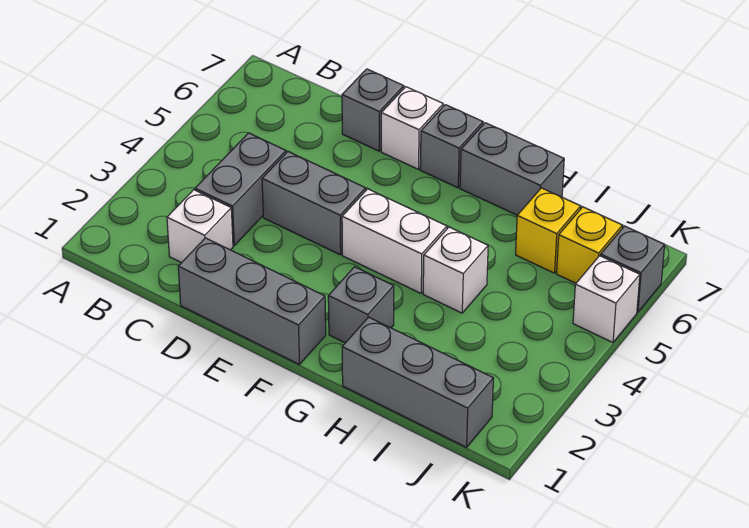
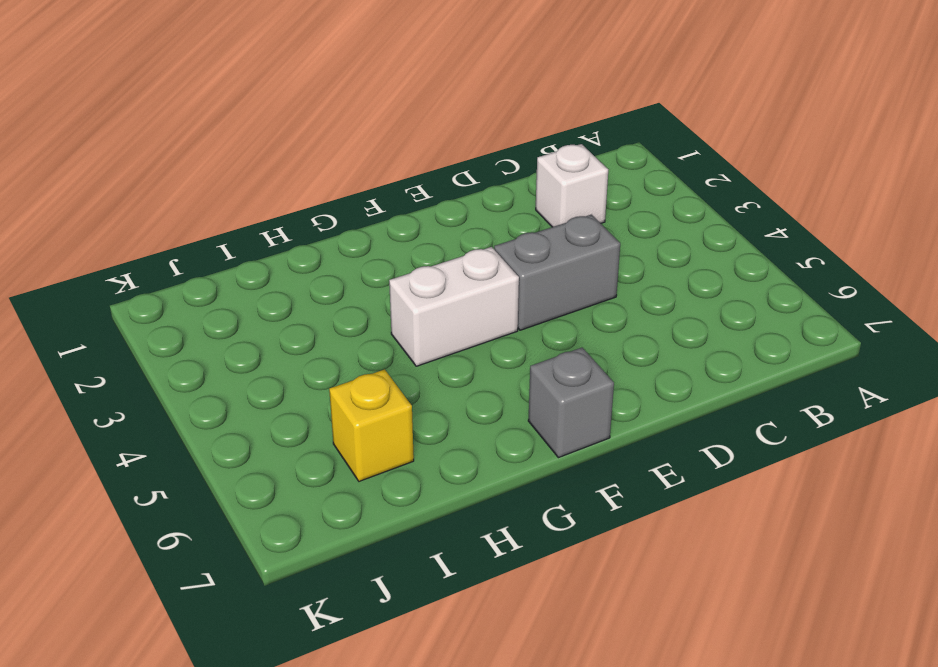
none -> grey 1x2 brick [195,133,286,246]
none -> grey 1x3 brick [178,238,326,364]
none -> grey 1x1 brick [342,69,404,151]

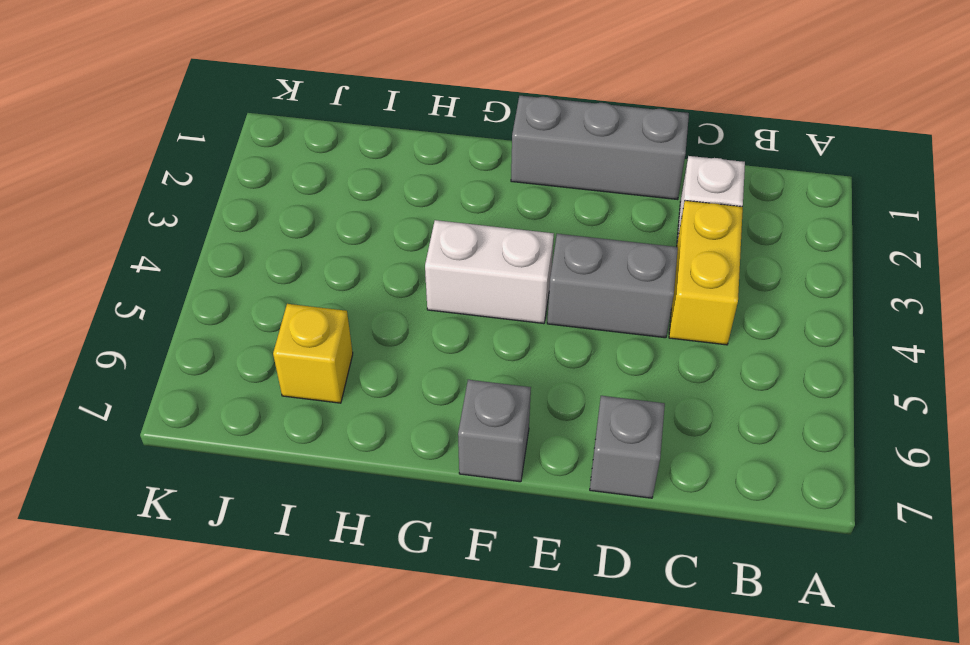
yellow 1x2 brick [669,201,743,345] -> grey 1x2 brick [195,133,286,246]
none -> white 1x1 brick [381,87,443,169]
none -> grey 1x1 brick [328,267,394,343]
none -> grey 1x2 brick [460,123,564,215]

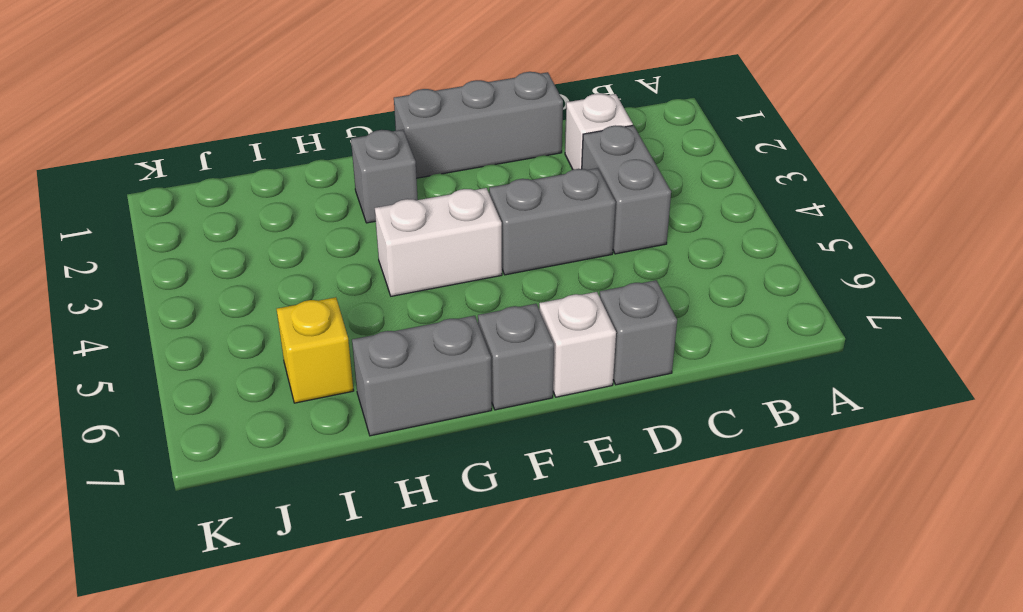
none -> grey 1x3 brick [342,317,494,447]
none -> white 1x1 brick [423,227,488,313]
none -> yellow 1x1 brick [557,207,622,283]

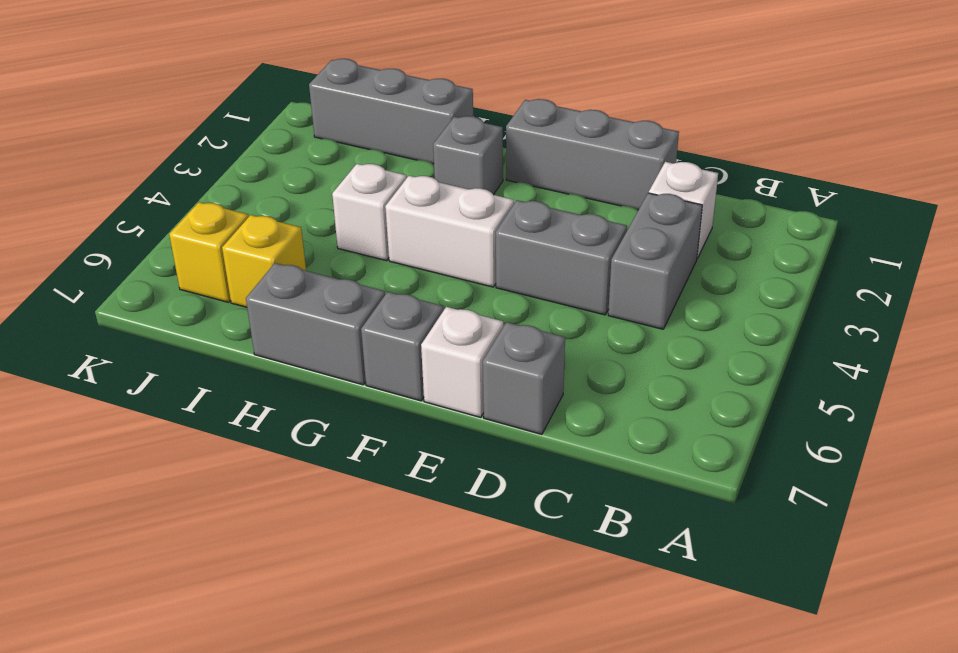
none -> white 1x1 brick [573,256,640,342]
none -> grey 1x1 brick [601,226,665,312]

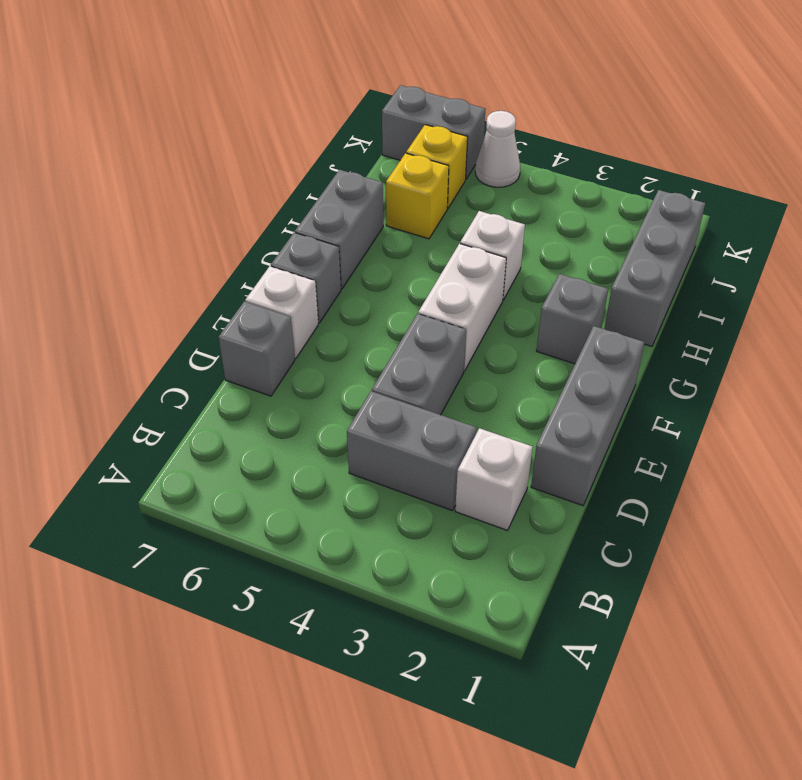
white 1x1 cone [475,111,520,187] -> white 1x1 brick [573,256,640,342]
grey 1x2 brick [382,85,485,179] -> grey 1x1 brick [601,226,665,312]

